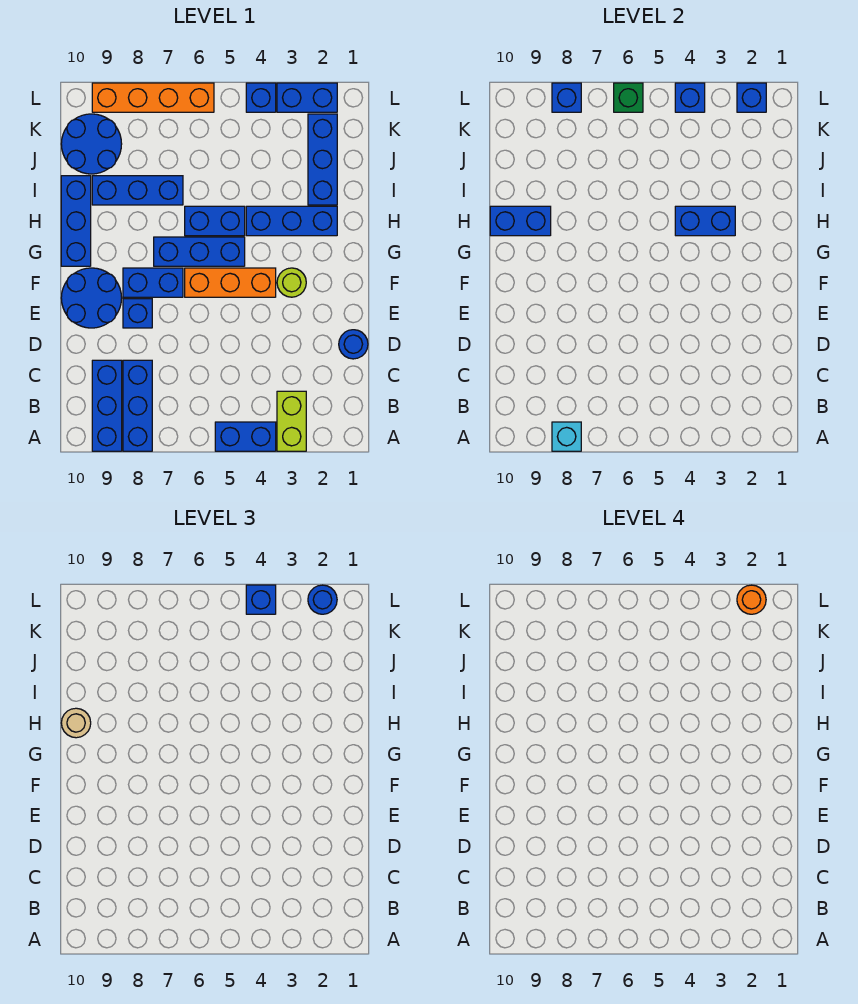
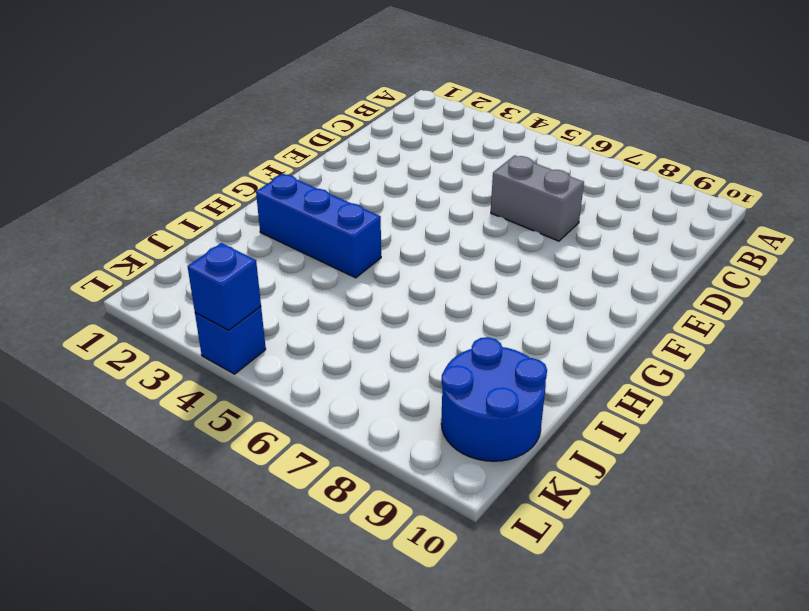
grey 1x2 brick [491,155,584,241] -> none
none -> lime 1x2 brick [277,391,306,451]
none -> blue 1x2 brick [215,422,276,451]
none -> blue 1x3 brick [123,360,152,451]
none -> blue 1x3 brick [92,360,122,451]

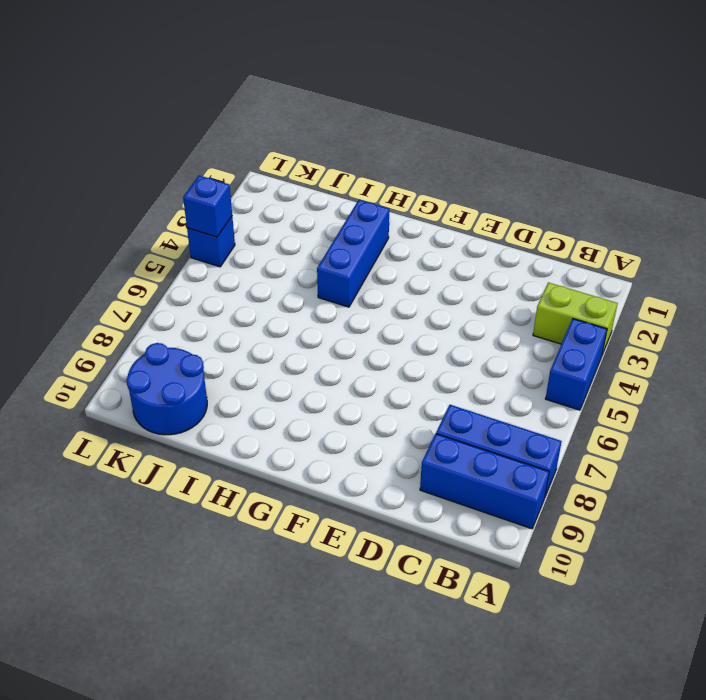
none -> blue 1x1 round brick [339,330,368,359]
none -> blue 1x1 brick [123,299,152,328]
none -> blue 2x2 round brick [61,268,122,328]
none -> lime 1x1 round brick [277,268,306,297]

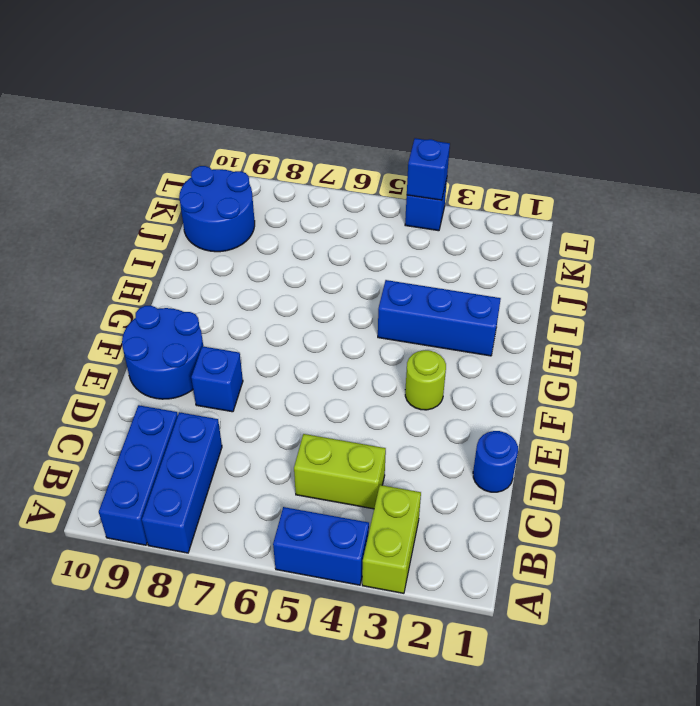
lime 1x2 brick [294,434,386,509] -> none
none -> orange 1x3 brick [185,268,276,297]
none -> blue 1x2 brick [123,268,183,297]
none -> blue 1x3 brick [154,237,245,266]
none -> blue 1x3 brick [61,176,91,266]

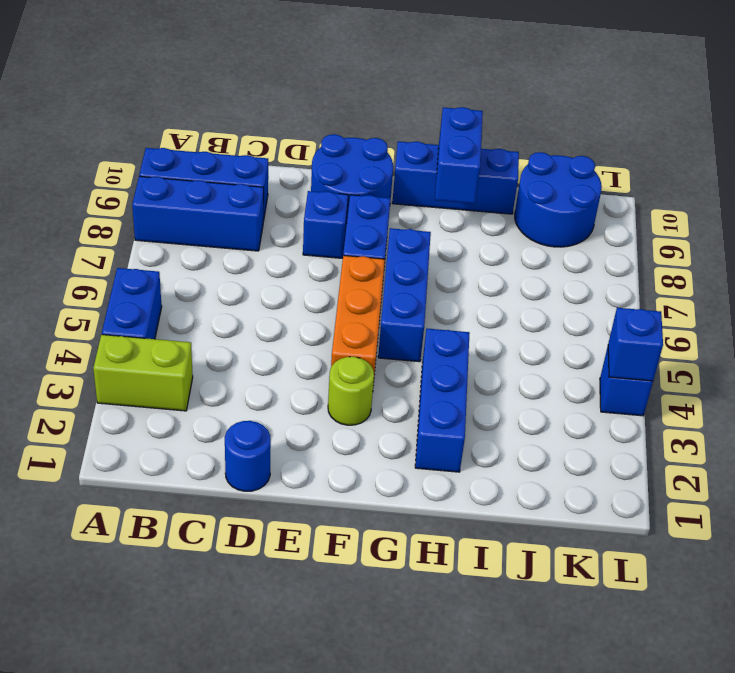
none -> blue 1x2 brick [185,206,245,236]
none -> blue 1x3 brick [308,114,337,205]
none -> blue 1x3 brick [92,176,183,205]
none -> blue 1x2 brick [277,83,337,112]

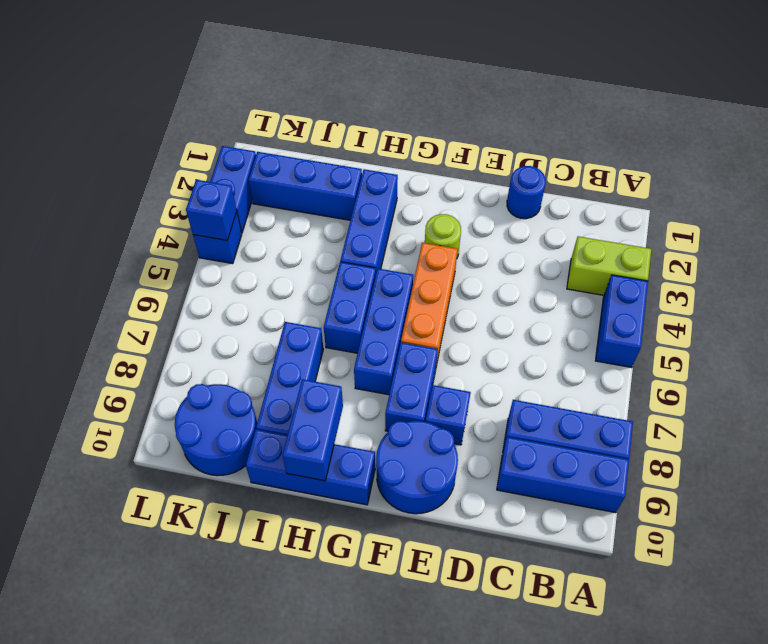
none -> orange 1x4 brick [92,83,214,112]
none -> cyan 1x1 brick [552,422,581,451]
none -> blue 1x2 brick [675,206,735,236]
none -> blue 1x1 brick [737,83,766,112]

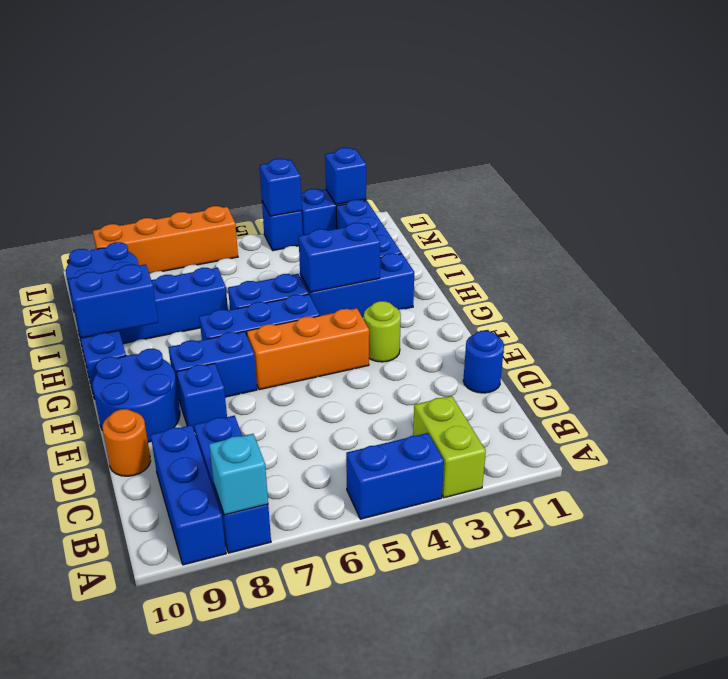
orange 1x1 round brick [103,409,151,476] -> orange 1x1 round brick moved to [737,585,766,614]
none -> green 1x1 brick [614,83,643,112]
none -> blue 1x1 brick [552,83,581,112]
none -> tan 1x1 round brick [61,708,91,738]
none -> blue 1x1 round brick [308,585,337,614]

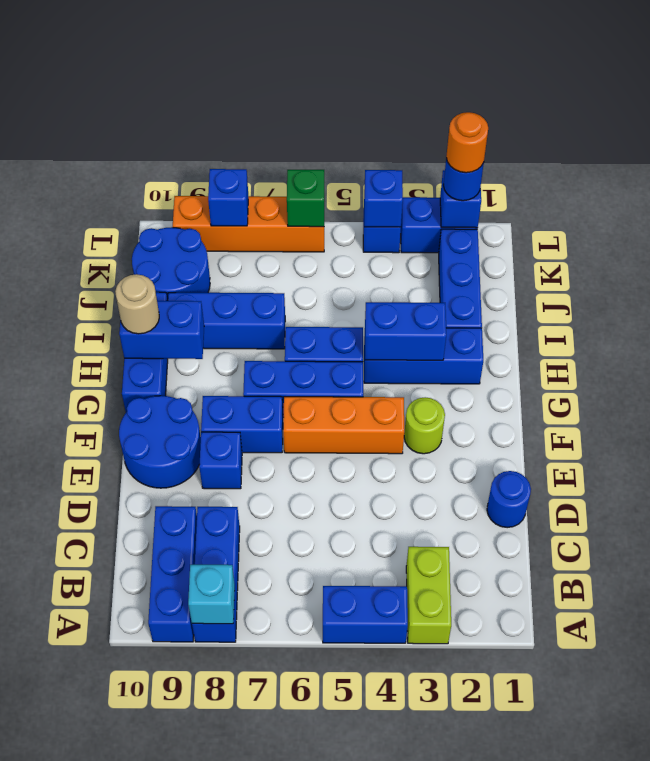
none -> blue 1x1 brick [246,585,276,614]

